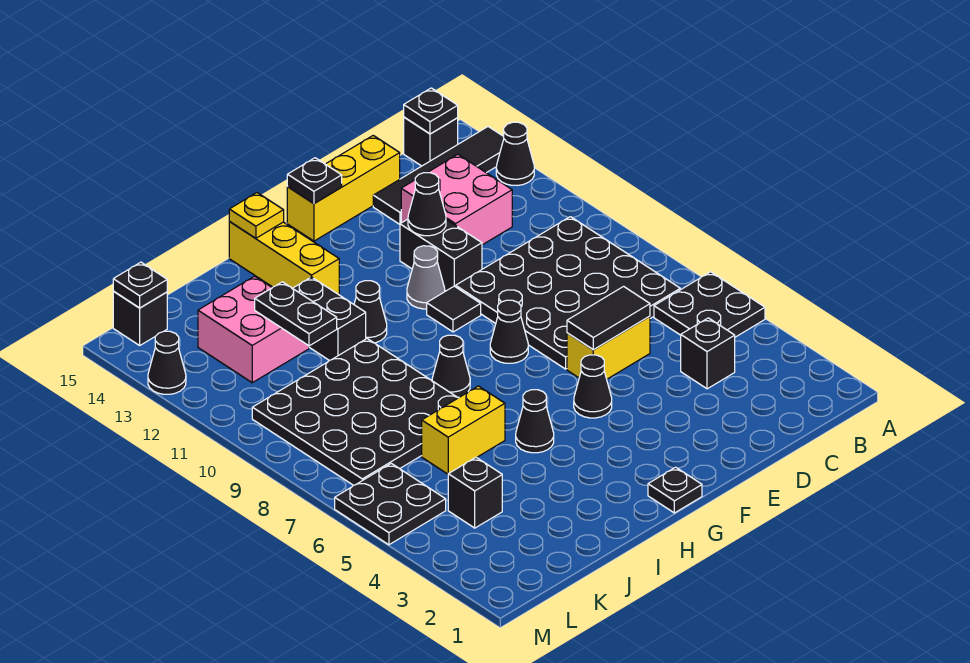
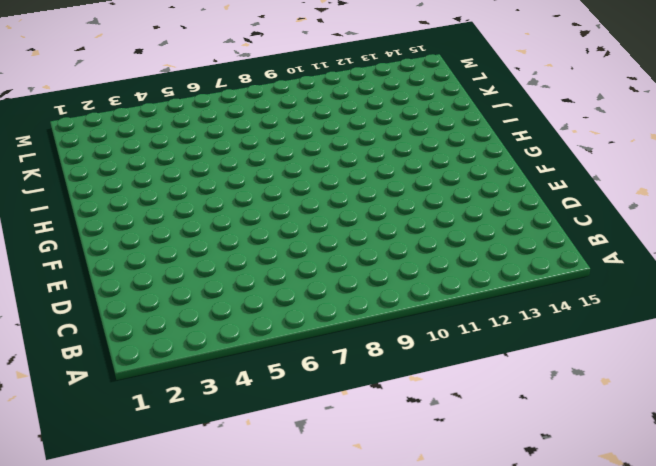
none -> black 2x2 plate [654,272,765,337]
none -> black 1x1 cone [496,122,534,185]
none -> black 1x4 tile [373,127,504,224]
none -> black 4x4 plate [456,217,680,369]

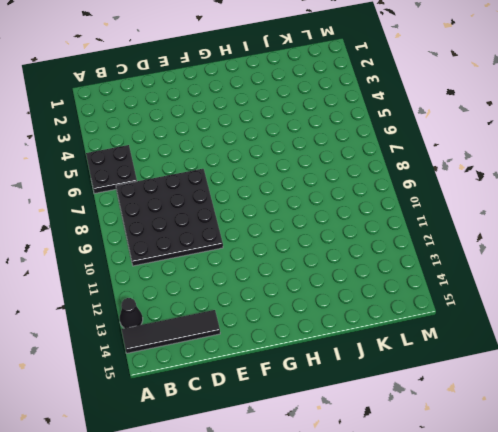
none -> black 1x1 brick [404,117,458,166]
none -> black 1x1 brick [681,318,735,389]
none -> pink 2x2 brick [401,154,512,245]
none -> yellow 1x2 brick [567,316,650,379]

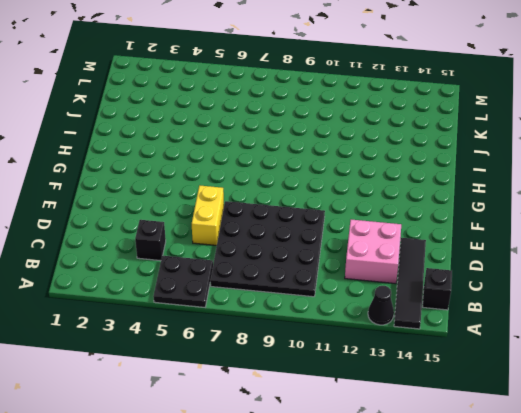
none -> yellow 1x3 brick [287,136,400,241]
none -> black 1x2 brick [400,219,482,291]
none -> black 1x1 cone [574,355,612,418]
none -> black 1x1 cone [490,300,528,363]

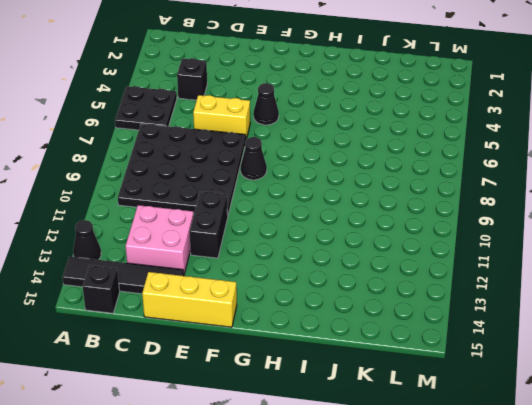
none -> black 1x1 tile [427,286,481,332]
none -> grey 1x1 cone [407,246,445,309]
none -> black 1x1 plate [648,467,702,513]
none -> black 1x1 cone [516,390,554,453]

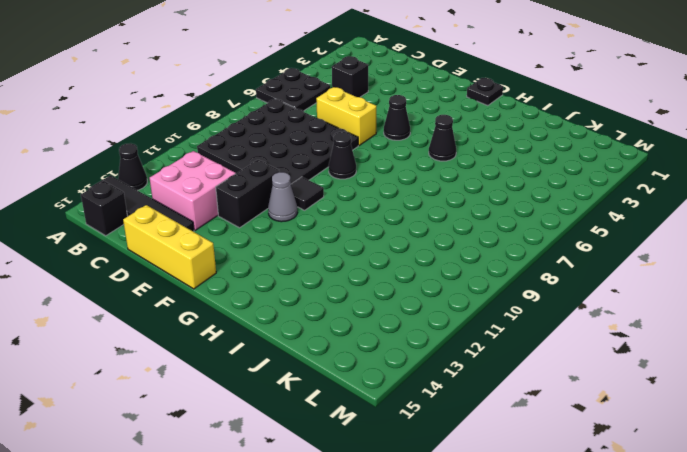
none -> black 1x1 cone [432,335,470,397]
none -> black 1x1 cone [354,281,387,343]
none -> yellow 1x3 brick [229,221,339,295]
none -> yellow 1x2 brick [422,386,505,474]

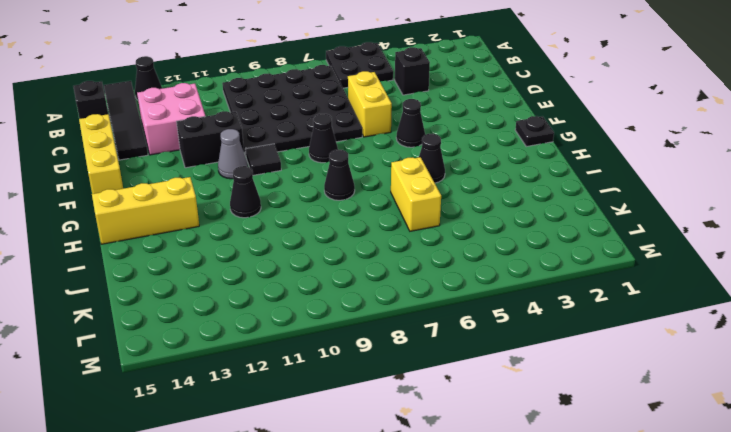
none -> black 4x4 plate [252,339,458,485]
none -> black 1x2 brick [293,277,366,360]
none -> pink 2x2 brick [198,276,309,383]
none -> black 1x1 brick [448,457,502,528]

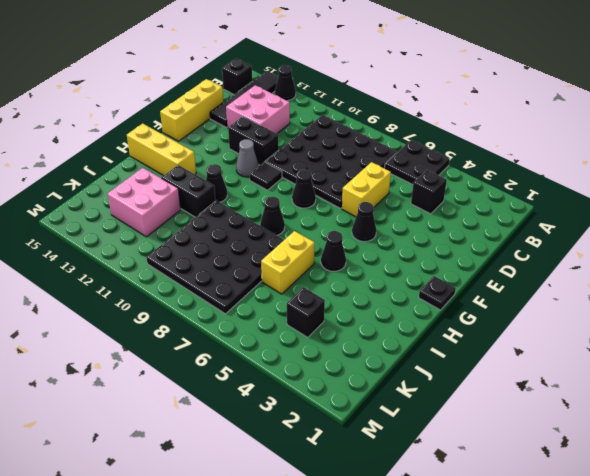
none -> black 2x2 plate [335,463,446,545]
none -> black 1x1 brick [113,291,167,345]
none -> black 1x1 cone [148,331,186,394]
none -> black 1x1 plate [404,88,458,134]

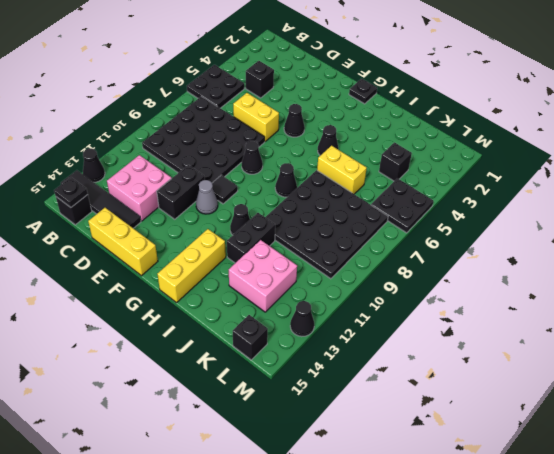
none -> black 1x2 tile [567,286,650,350]
none -> black 1x1 cone [408,173,446,236]
none -> black 1x1 plate [287,158,342,203]
none -> yellow 1x1 plate [229,193,284,238]

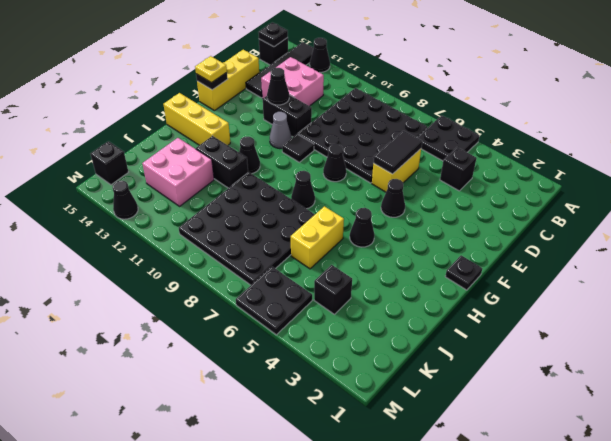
yellow 1x1 plate [195,56,227,83] -> yellow 1x1 plate moved to [229,193,284,238]
none -> black 1x2 plate [255,282,337,346]
none -> black 1x1 plate [113,262,167,308]

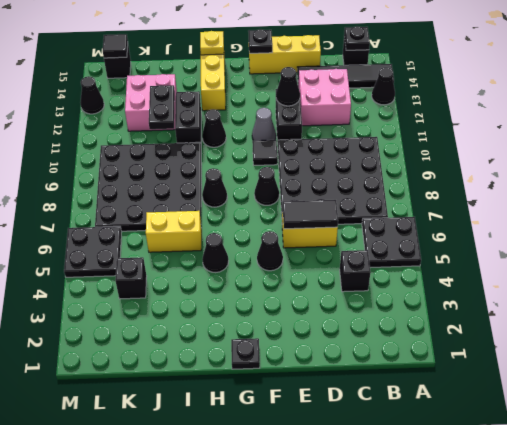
black 1x1 tile [103,34,128,58] -> black 1x1 plate [113,262,167,308]

